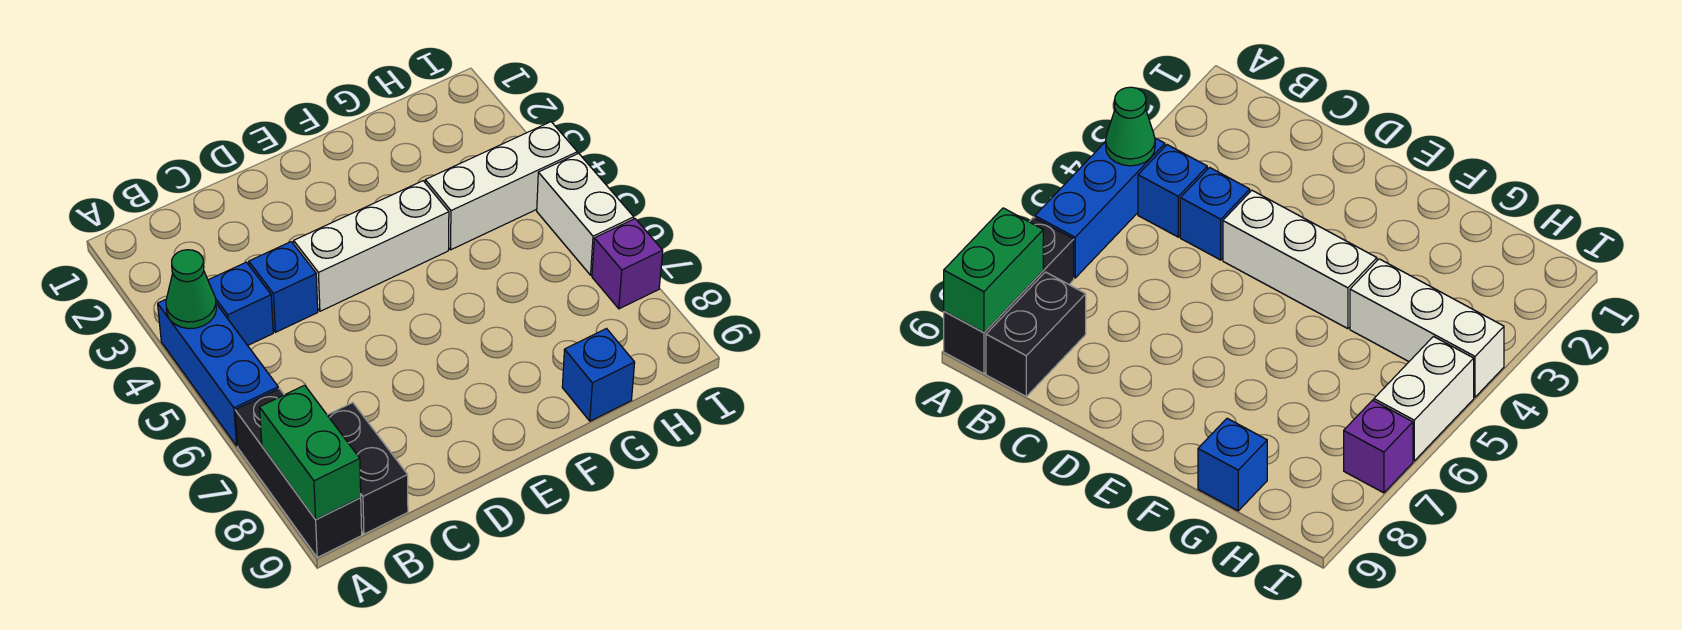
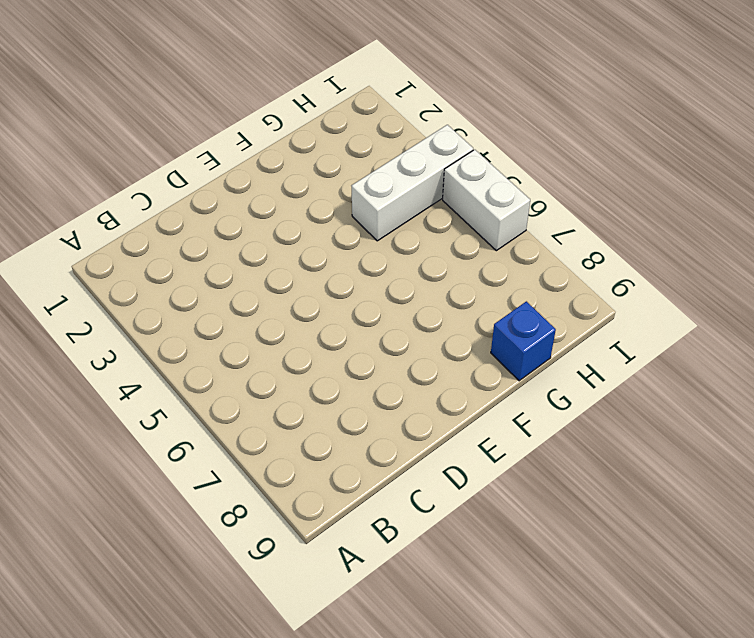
none -> blue 1x3 brick [158,300,278,446]
none -> black 1x3 brick [235,389,362,557]
none -> blue 1x1 brick [208,262,273,345]

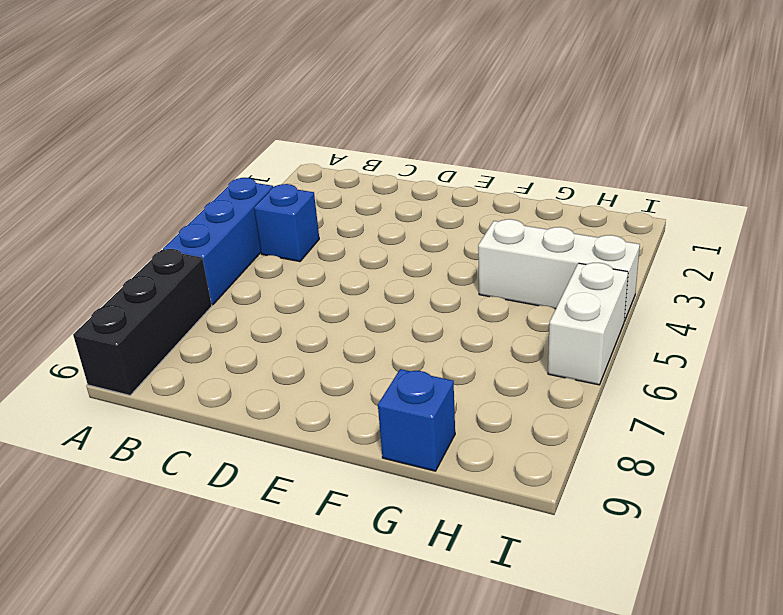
none -> black 1x2 brick [328,403,408,534]
none -> blue 1x1 brick [249,242,318,332]
none -> white 1x3 brick [294,181,449,311]

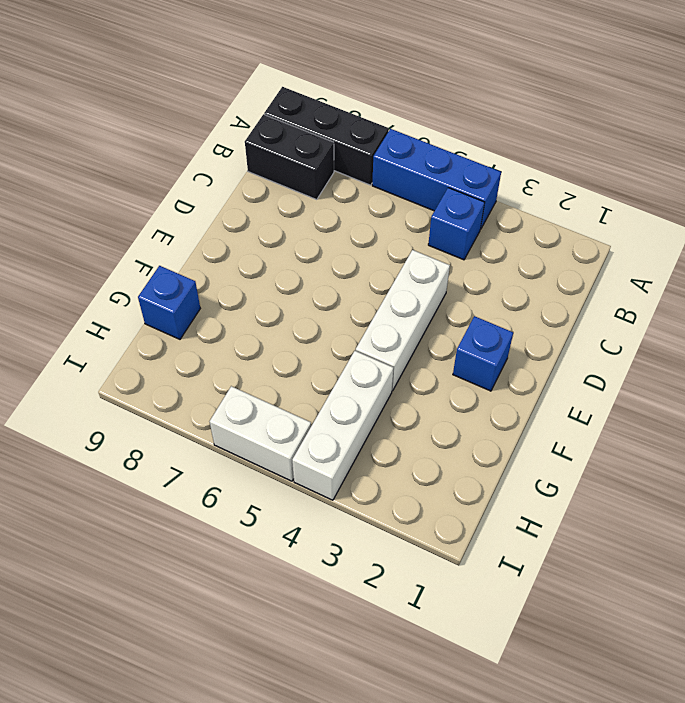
blue 1x1 brick [453,316,513,391] -> blue 1x1 brick moved to [249,242,318,332]
none -> purple 1x1 brick [592,219,663,309]
none -> green 1x1 cone [166,250,216,329]
none -> green 1x2 brick [259,385,361,520]

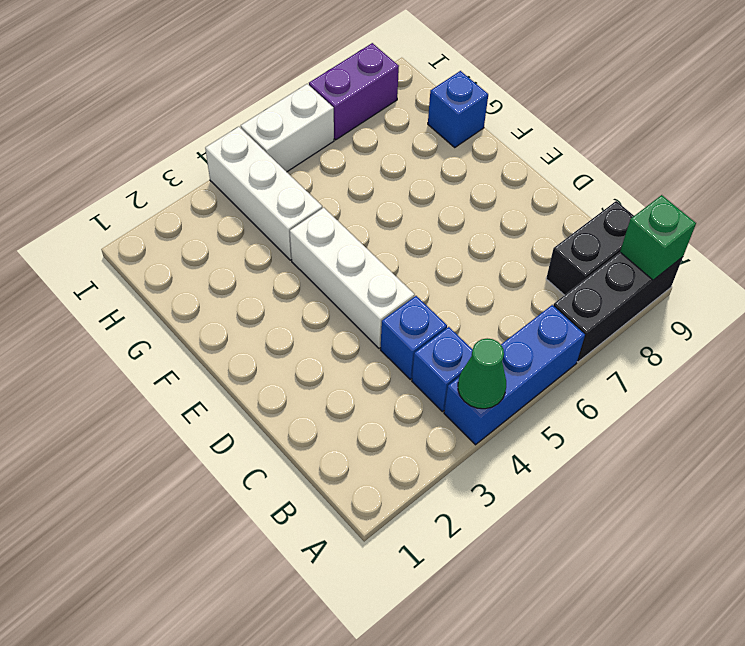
green 1x1 brick [620,195,696,280] -> green 1x2 brick [259,385,361,520]
purple 1x2 brick [309,43,399,140] -> purple 1x1 brick [592,219,663,309]

